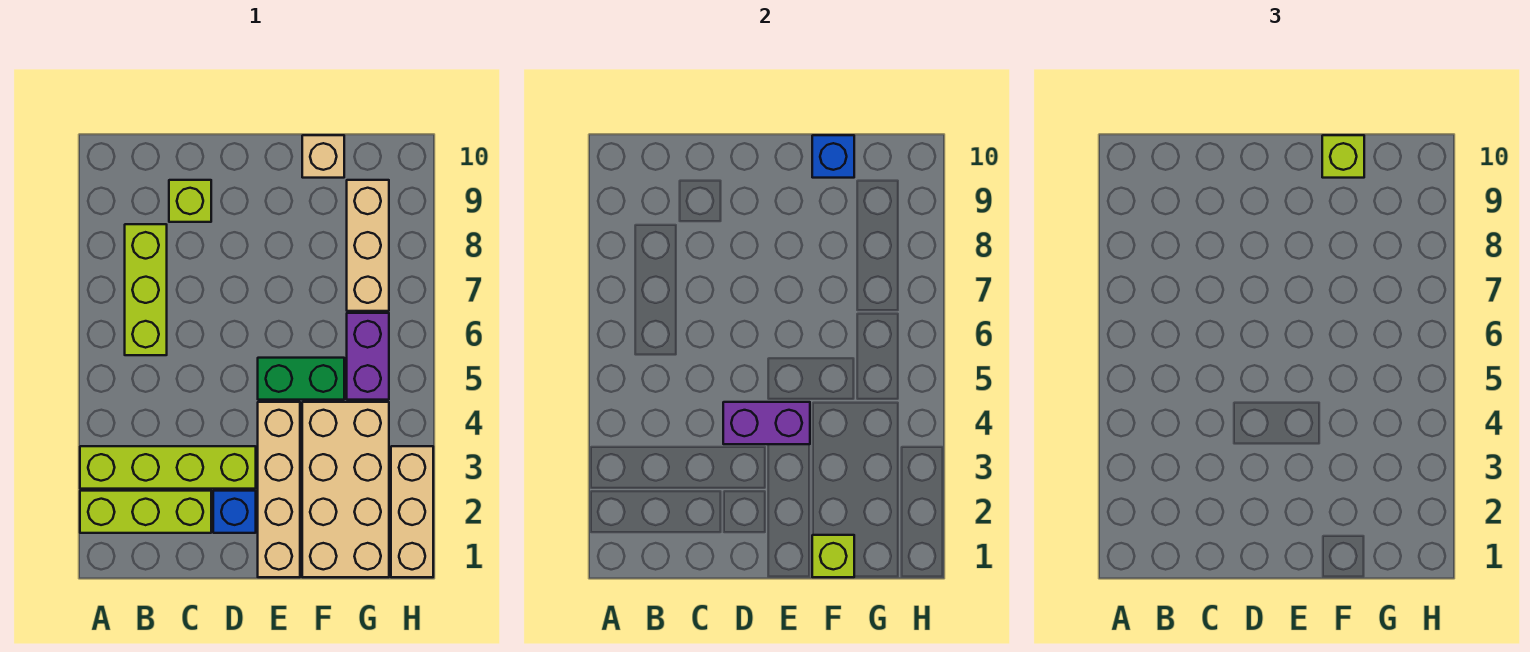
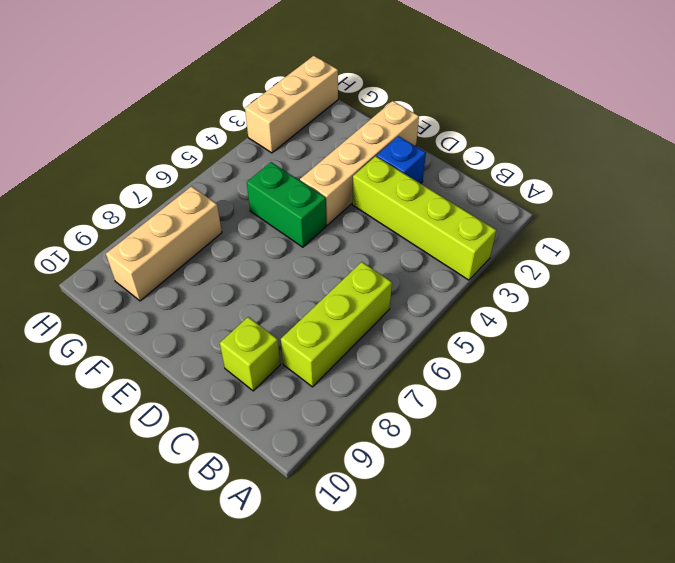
none -> lime 1x3 brick [80,491,211,533]
none -> tan 2x4 brick [302,402,389,577]
none -> tan 1x1 brick [302,135,344,178]

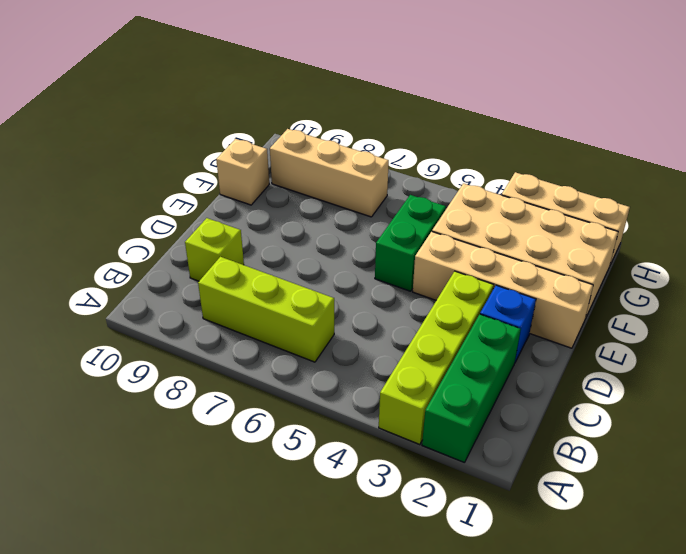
green 1x3 brick [422,314,521,463] -> lime 1x3 brick [80,491,211,533]
none -> purple 1x2 brick [347,313,389,400]
none -> purple 1x2 brick [723,402,810,444]
none -> lime 1x1 brick [812,535,854,577]

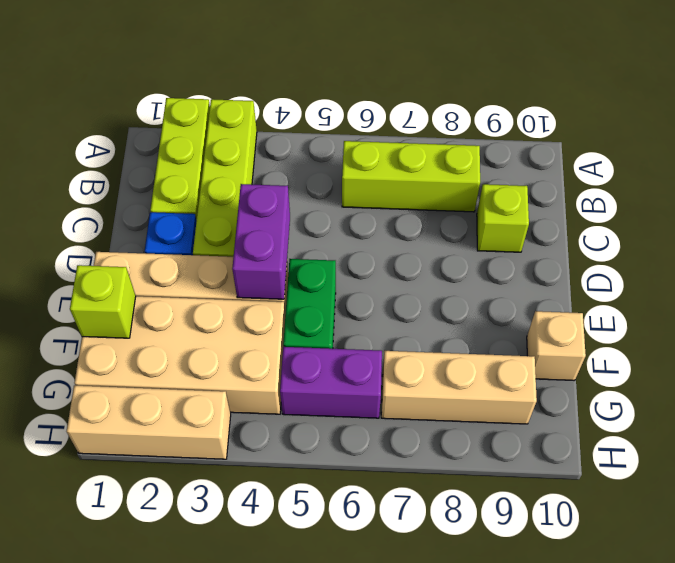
none -> blue 1x1 brick [812,135,854,178]
none -> lime 1x1 brick [1322,135,1364,178]

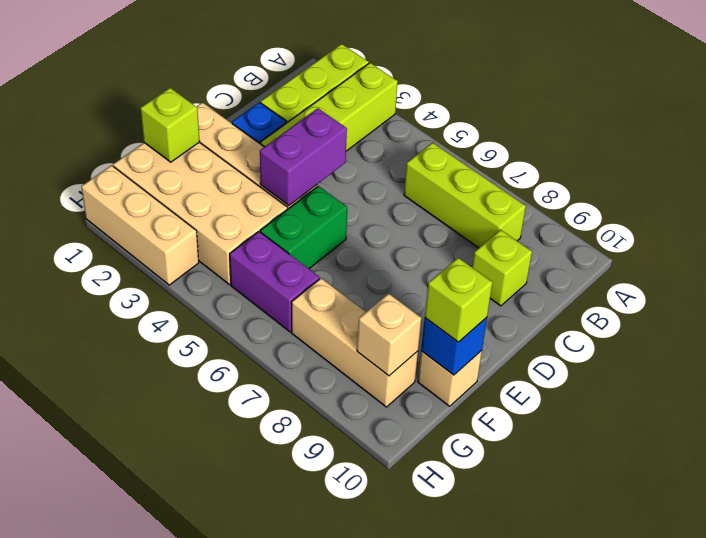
tan 1x1 brick [357,294,421,376] -> none

